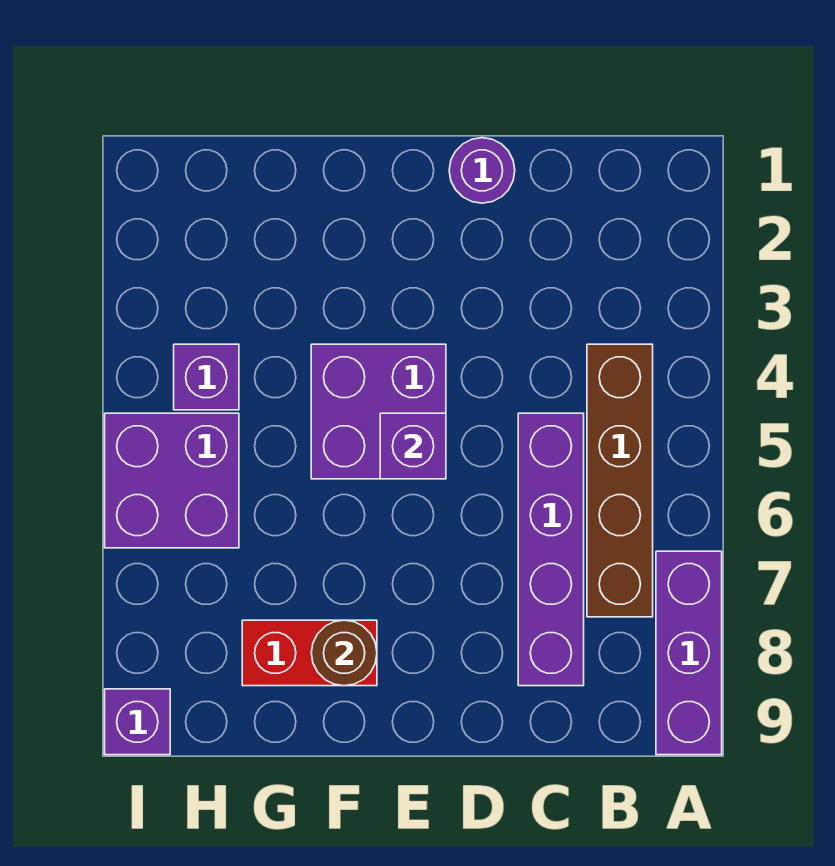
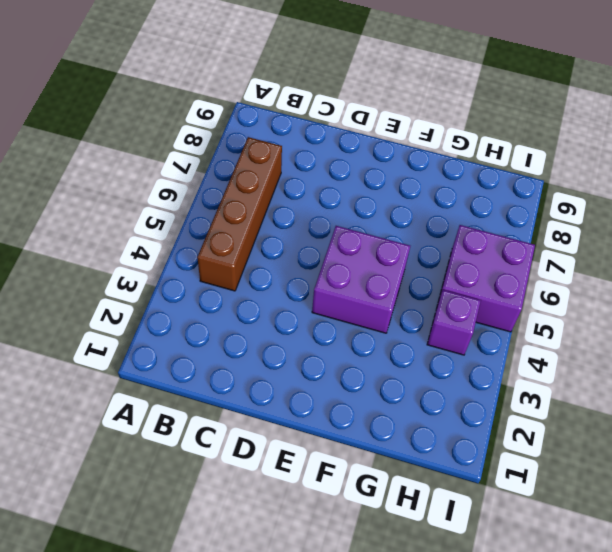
none -> purple 1x3 brick [656,551,722,755]
none -> purple 1x4 brick [518,413,584,686]

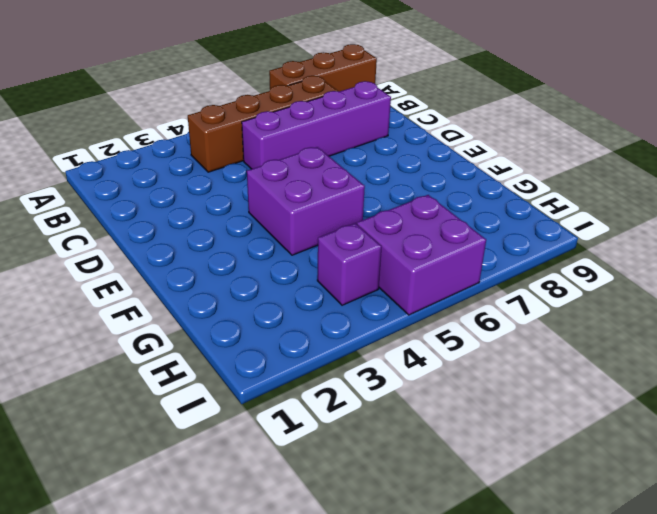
brown 1x3 brick [269,44,377,92] -> purple 1x3 brick [656,551,722,755]
none -> purple 1x1 round brick [449,138,515,203]
none -> red 1x2 brick [242,620,377,686]

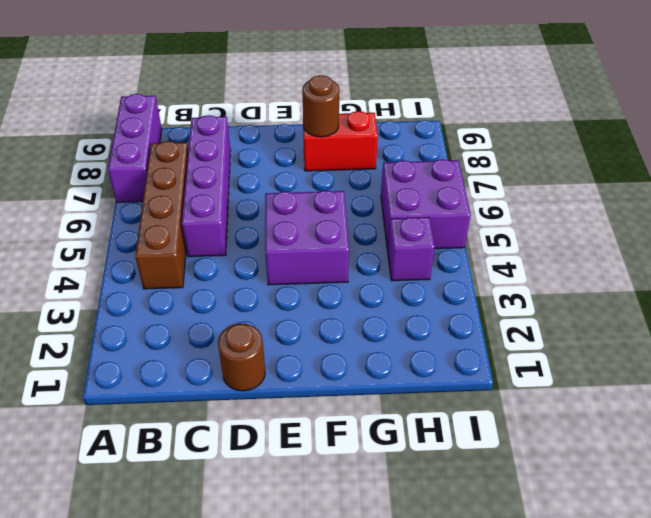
brown 1x1 round brick [218,323,265,391] -> purple 1x1 round brick [449,138,515,203]
none -> purple 1x1 brick [105,689,170,755]
none -> purple 1x1 brick [380,413,446,479]

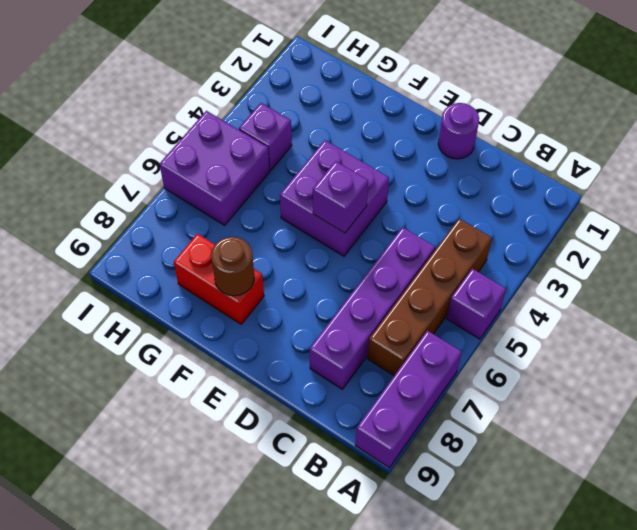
purple 1x1 brick [447,269,506,339] -> purple 1x1 brick moved to [105,689,170,755]

